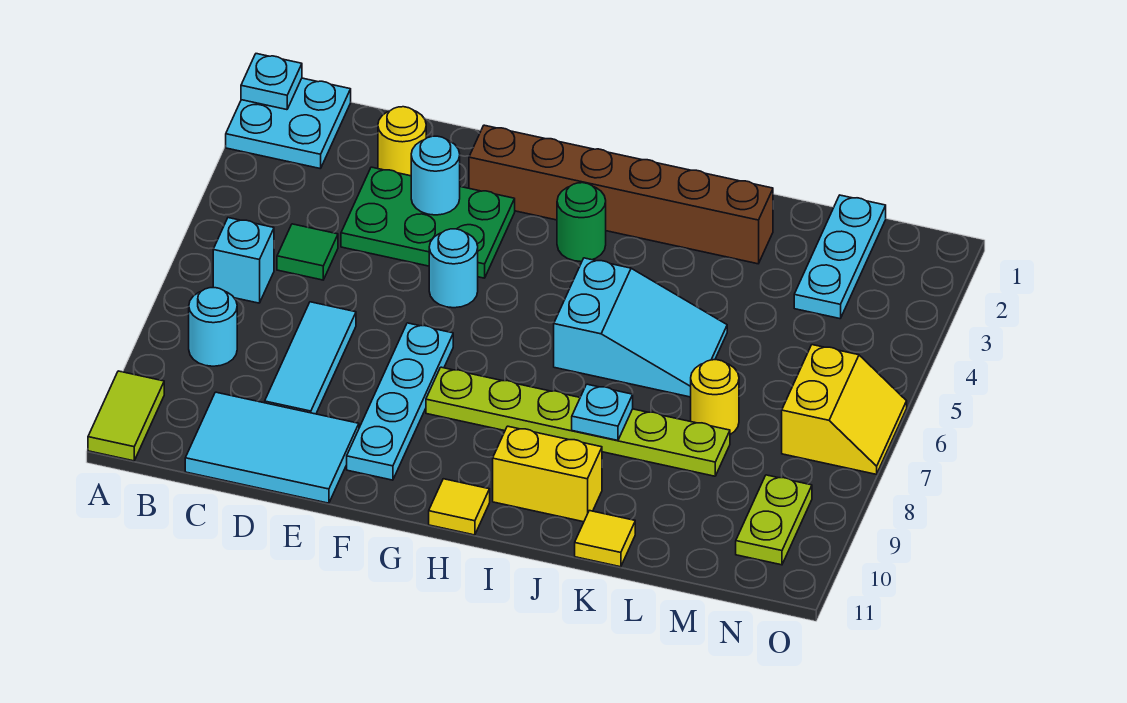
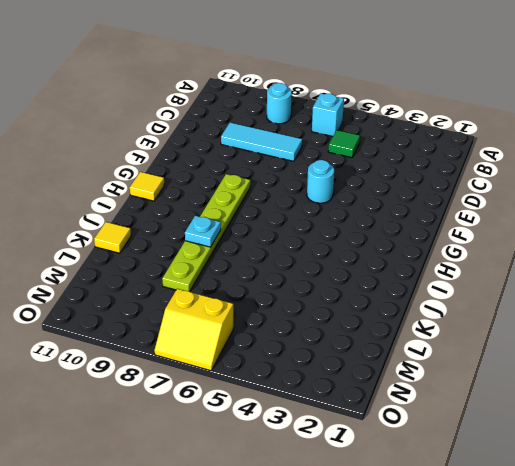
none -> cyan 2x2 plate [226,78,351,169]
none -> lime 1x2 tile [88,371,164,461]
none -> cyan 2x3 tile [185,392,359,503]

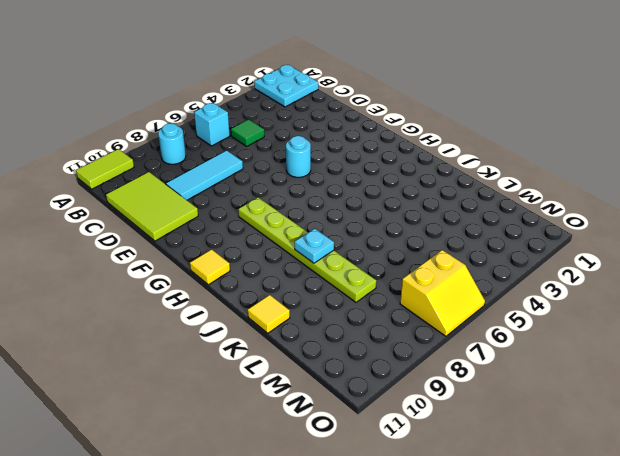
lime 2x3 tile [106,172,198,241] -> cyan 2x3 tile [185,392,359,503]
none -> yellow 1x1 round brick [378,107,426,176]
none -> green 2x3 plate [341,167,515,278]
none -> brown 1x6 brick [469,125,773,264]

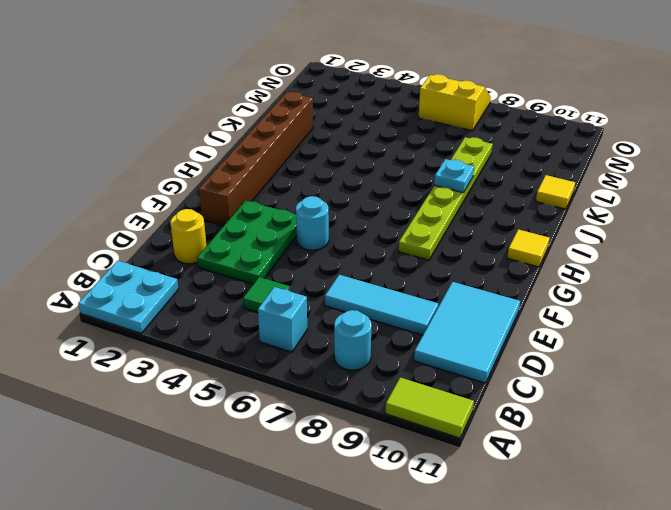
none -> cyan 1x4 plate [347,323,453,480]
none -> green 1x1 round brick [557,183,606,262]
none -> cyan 2x3 slope [554,258,727,397]

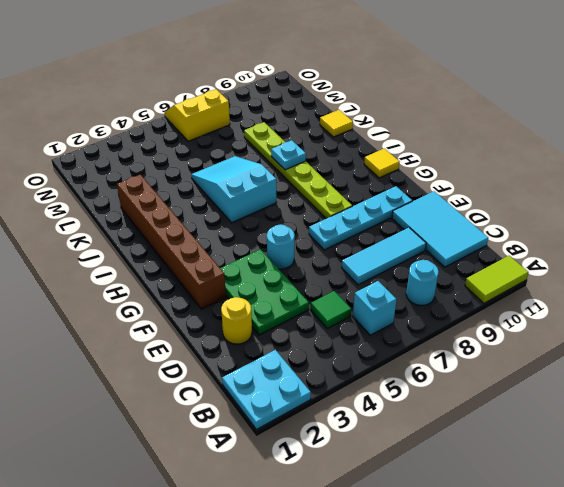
none -> green 1x1 round brick [557,183,606,262]
none -> yellow 1x2 brick [493,426,602,522]
none -> yellow 1x1 round brick [691,360,739,434]

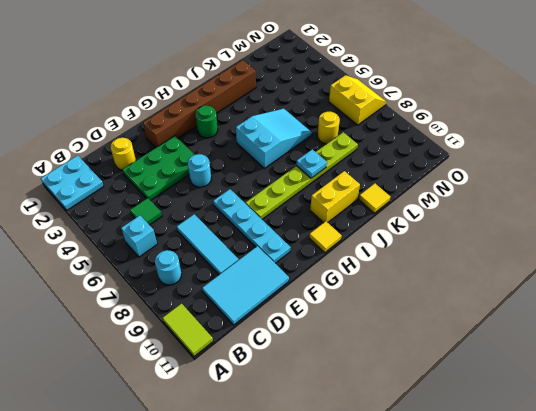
none -> cyan 1x3 plate [794,195,886,319]
none -> lime 1x2 plate [736,475,812,565]
none -> cyan 1x1 plate [241,54,302,110]

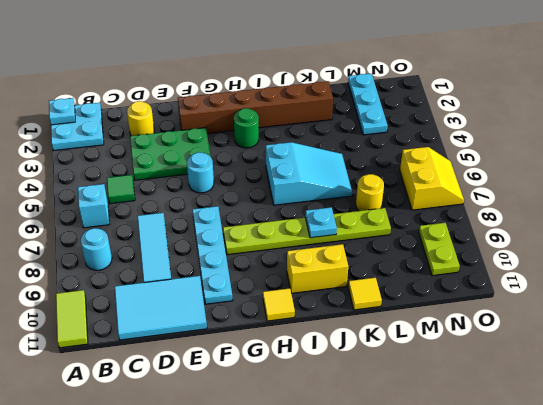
none -> cyan 1x1 round brick [411,136,460,215]

